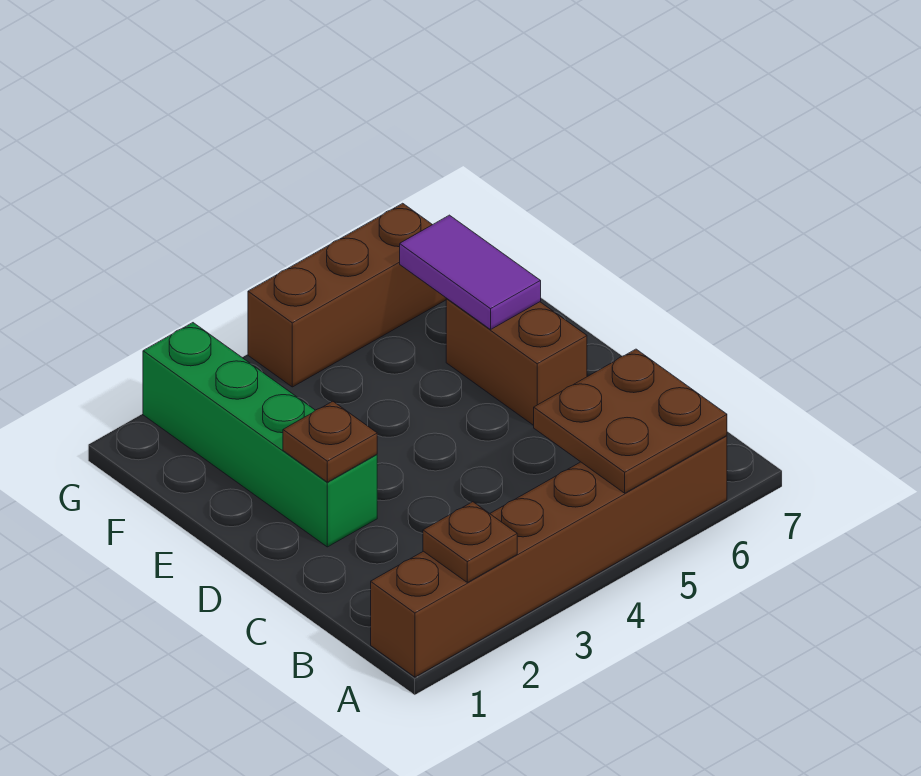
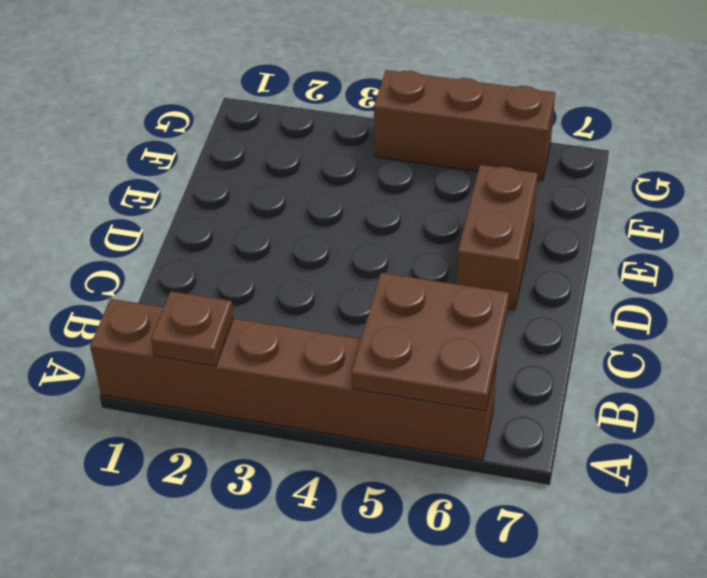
none -> green 1x4 brick [143,323,377,547]
none -> brown 1x1 plate [283,401,377,482]

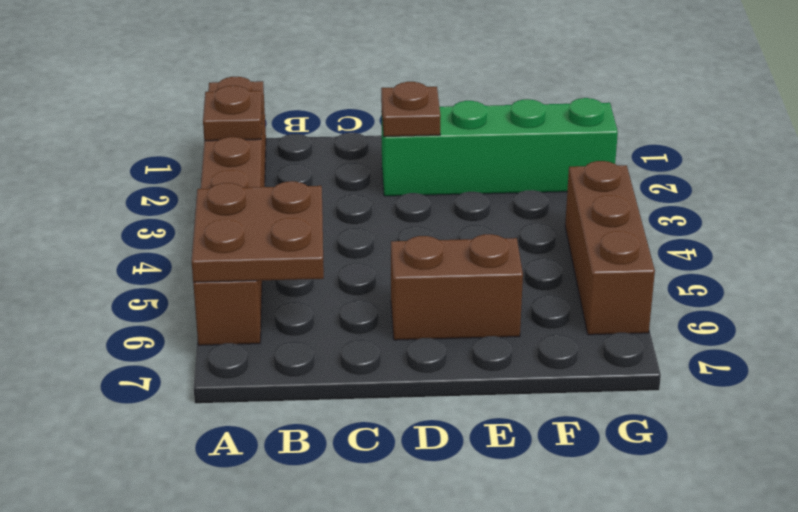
none -> purple 1x2 tile [400,215,541,329]

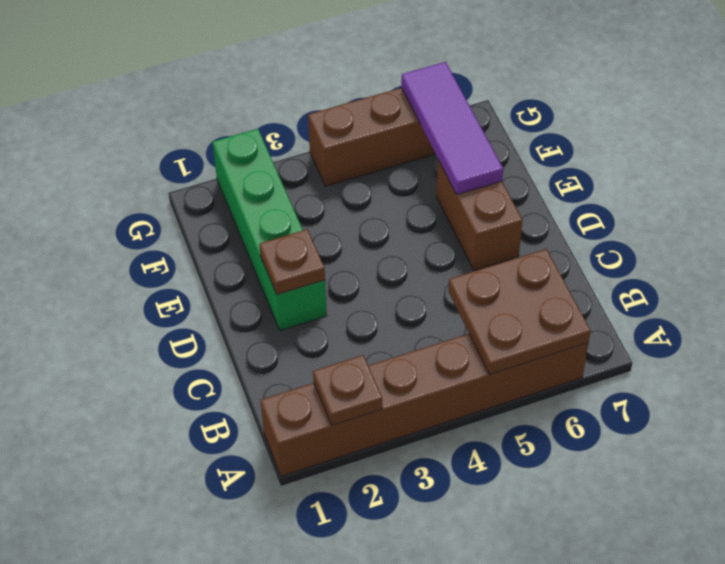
purple 1x3 tile [401,62,503,195] -> purple 1x2 tile [400,215,541,329]

